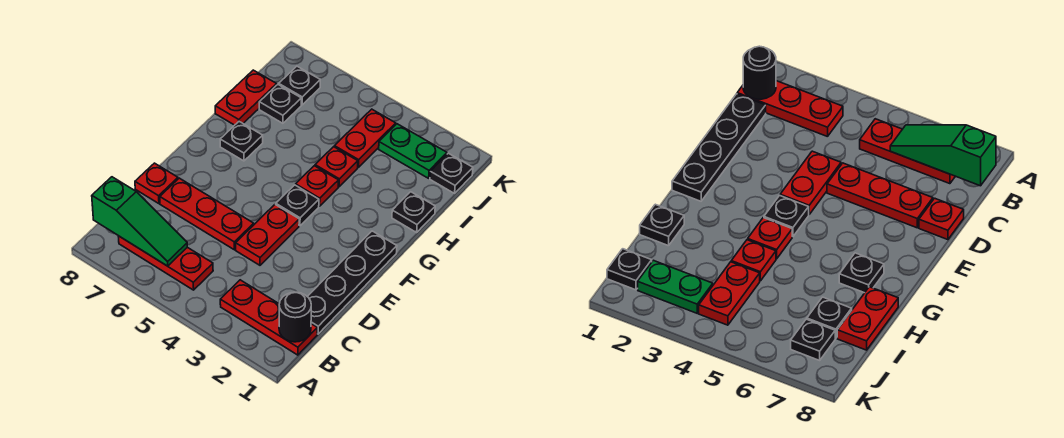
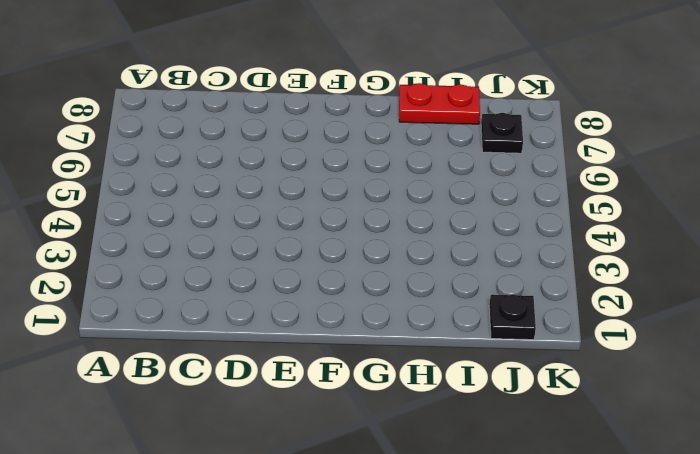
none -> red 1x3 plate [220,280,317,355]
none -> red 1x3 plate [118,236,213,290]
none -> black 1x4 plate [307,231,397,334]

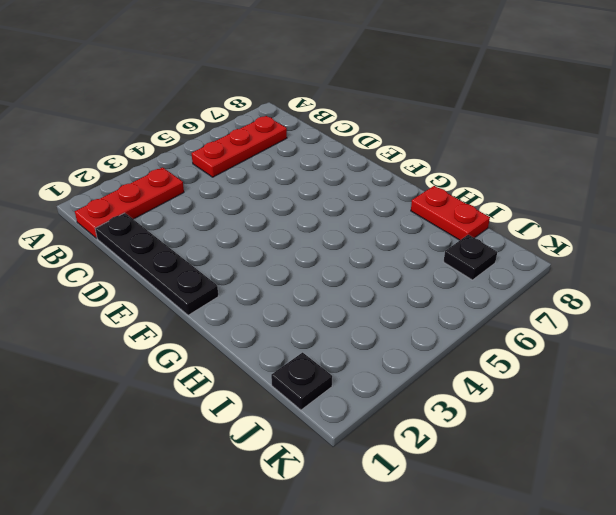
none -> red 1x2 plate [236,204,299,265]
none -> red 1x3 plate [160,178,254,250]
none -> red 1x1 plate [135,163,178,204]

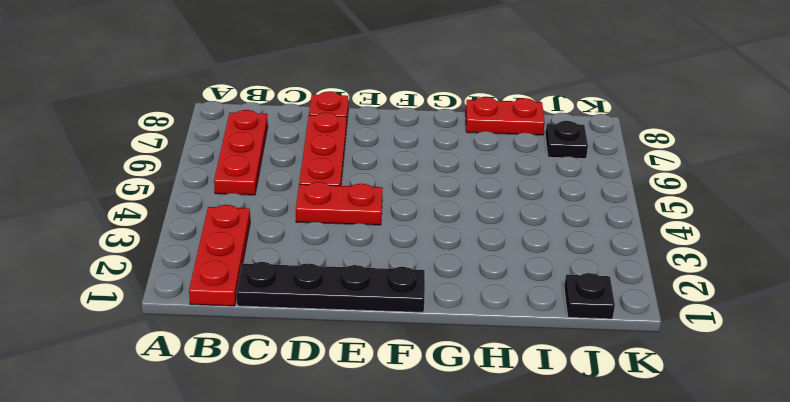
none -> black 1x1 plate [276,185,319,226]
none -> red 1x1 plate [296,166,338,206]
none -> black 1x1 plate [220,122,263,161]

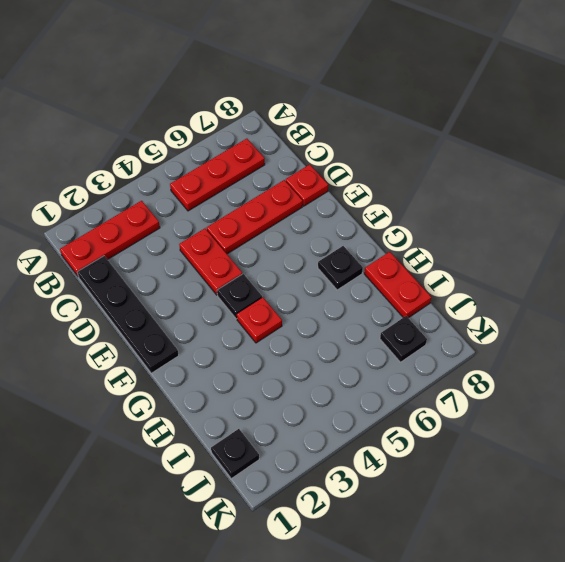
none -> black 1x1 plate [392,192,435,232]
none -> red 1x1 plate [315,147,358,187]
none -> red 1x2 plate [334,109,396,167]

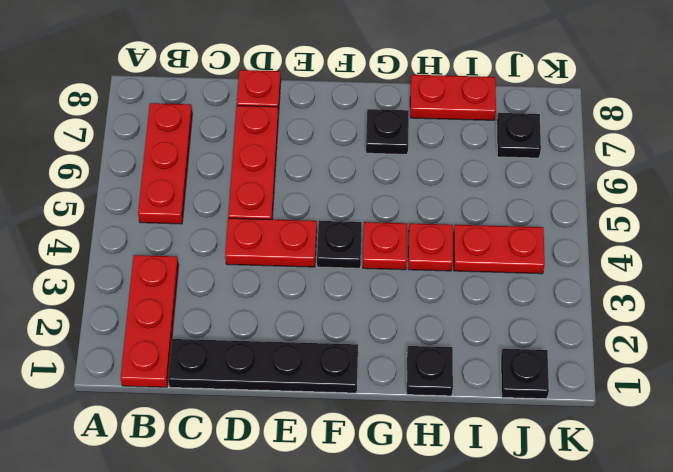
none -> black 1x1 plate [259,85,301,123]
none -> green 1x2 plate [379,124,447,178]
none -> black 1x1 round brick [279,292,311,342]

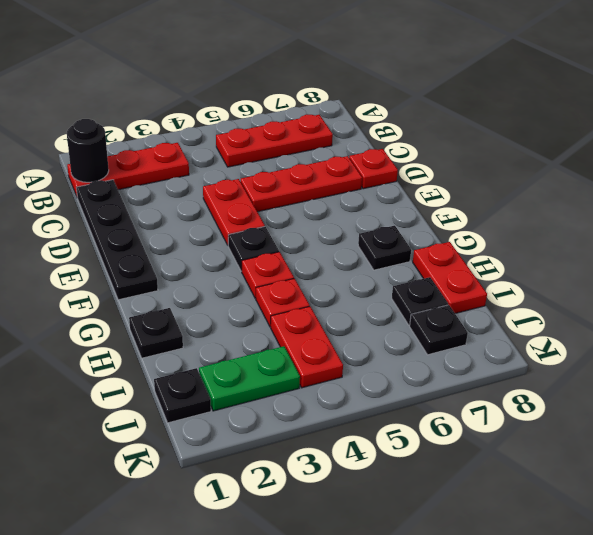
none -> green 1x3 slope [92,177,187,266]

